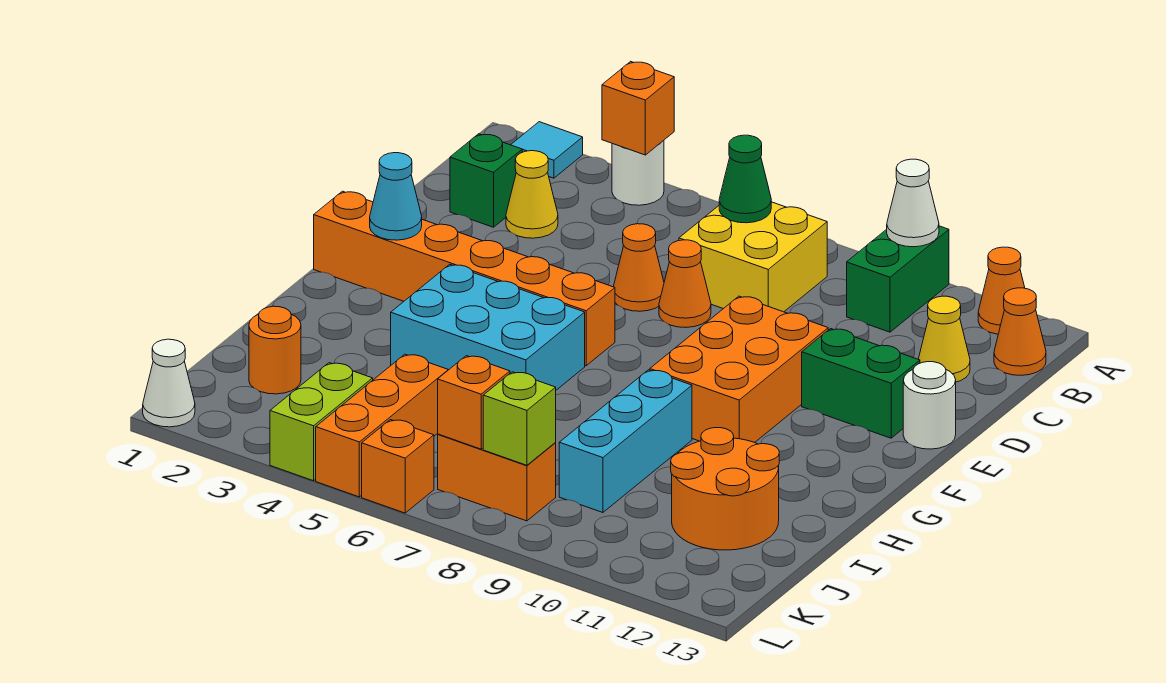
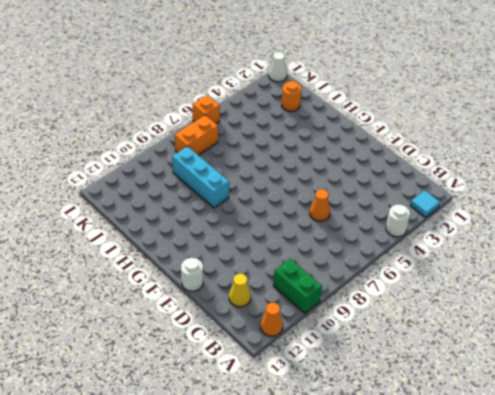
none -> yellow 2x2 brick [679,202,827,312]
none -> orange 1x1 cone [994,288,1046,375]
none -> green 1x1 brick [450,134,522,227]
none -> yellow 1x1 cone [506,151,558,238]

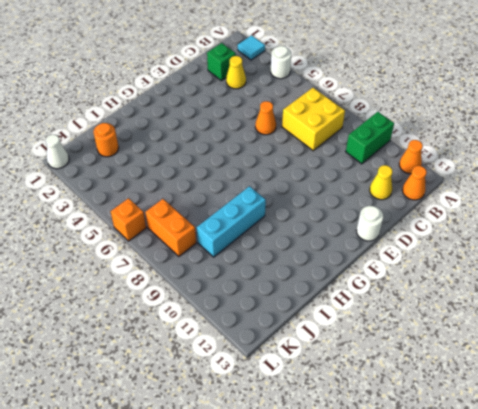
none -> orange 1x1 cone [659,240,711,327]
none -> orange 2x3 brick [650,296,828,442]
none -> green 1x2 brick [802,329,920,438]
none -> orange 1x6 brick [314,191,615,366]

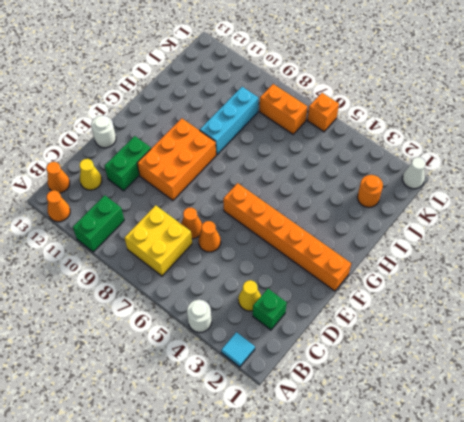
green 1x2 brick [104,136,151,191] -> green 1x2 brick turned to [802,329,920,438]
none -> cyan 2x3 brick [391,264,585,390]
none -> orange 2x2 round brick [671,428,779,550]
none -> orange 1x3 brick [316,354,448,497]
none -> lime 1x2 brick [270,363,373,481]

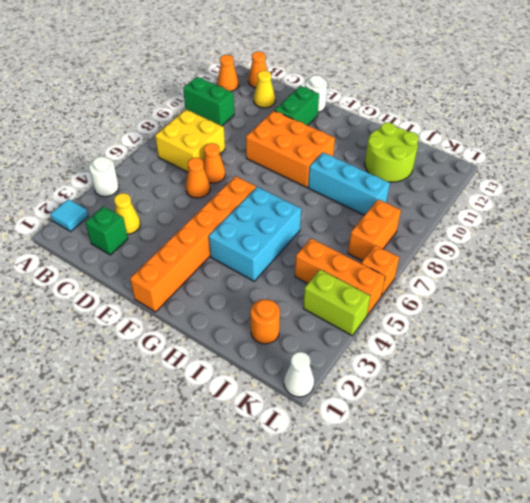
lime 2x2 round brick [365,122,419,182] -> orange 2x2 round brick [671,428,779,550]
none -> orange 1x1 brick [602,61,674,155]
none -> white 1x1 cone [887,159,939,247]
none -> green 1x1 cone [719,135,771,223]
none -> cyan 1x1 cone [370,153,422,240]

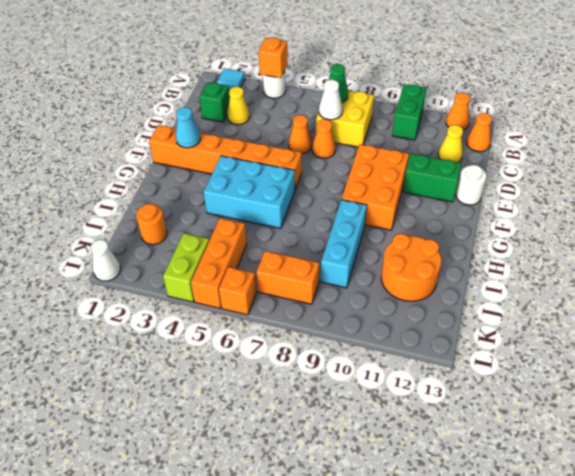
white 1x1 cone [319,80,343,120] -> white 1x1 cone moved to [887,159,939,247]
none -> orange 1x1 brick [438,356,510,449]
none -> lime 1x1 brick [483,372,556,465]

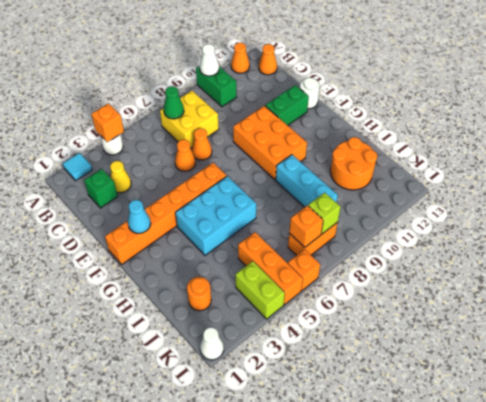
none -> yellow 1x1 cone [918,296,970,382]

